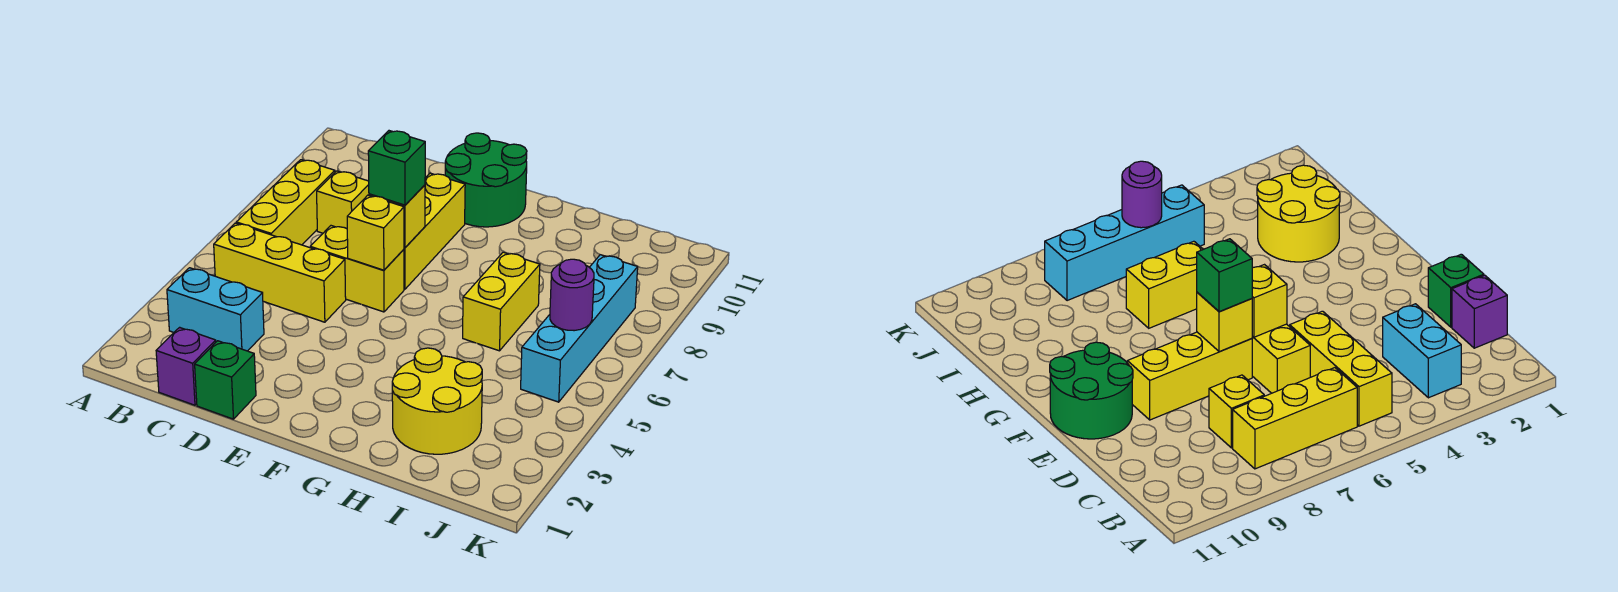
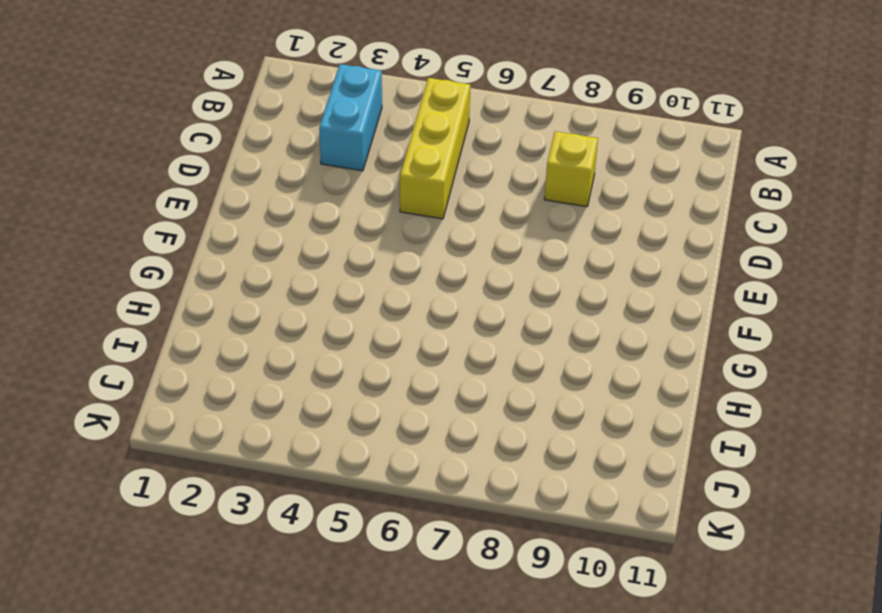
none -> yellow 1x3 brick [236,160,335,245]
none -> purple 1x1 brick [156,327,216,405]
none -> green 1x1 brick [195,341,256,419]

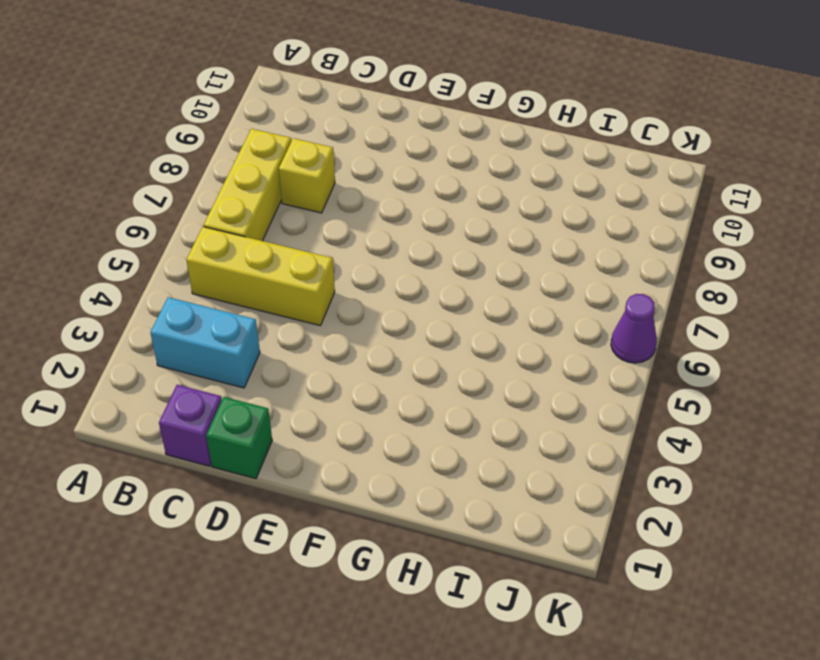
purple 1x1 cone [611,294,657,363] -> none
none -> yellow 1x2 brick [310,226,404,312]
none -> yellow 1x3 brick [404,173,465,289]
none -> green 2x2 round brick [445,133,527,227]

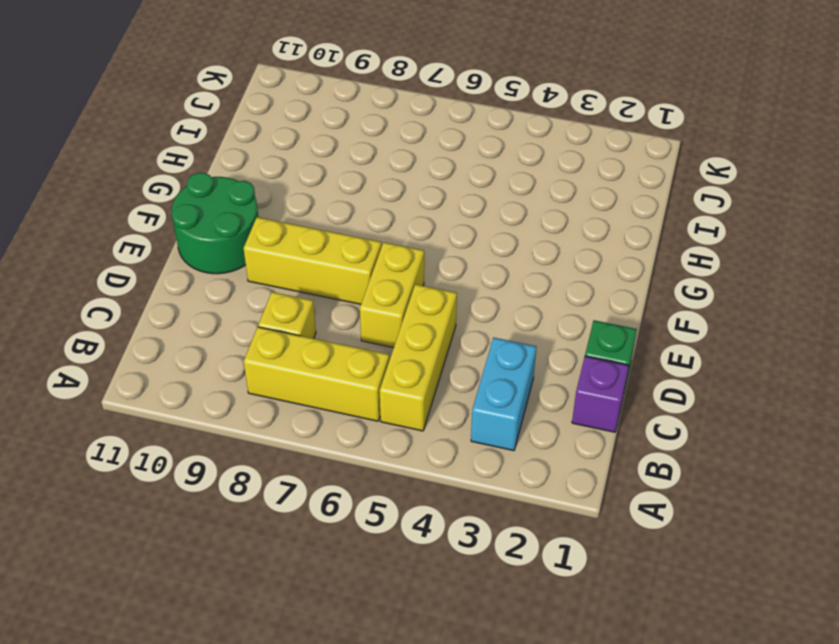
none -> yellow 2x2 round brick [392,348,482,454]
none -> yellow 1x2 brick [463,252,540,351]
none -> cyan 1x4 brick [521,255,638,402]

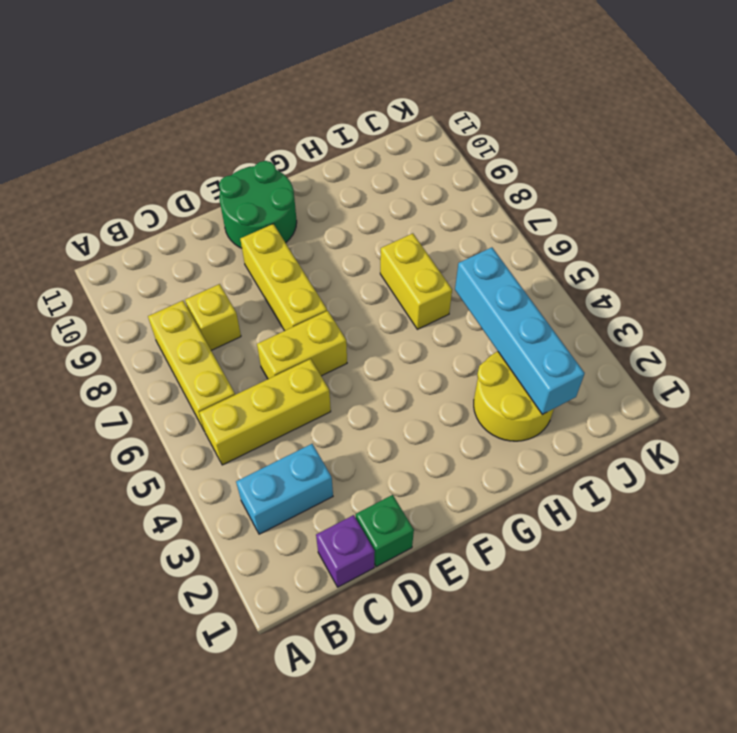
cyan 1x4 brick [455,247,585,414] -> cyan 1x4 brick moved to [521,255,638,402]
none -> yellow 1x1 brick [347,195,404,270]
none -> yellow 1x1 brick [369,185,425,248]
none -> purple 1x1 round brick [550,259,594,331]

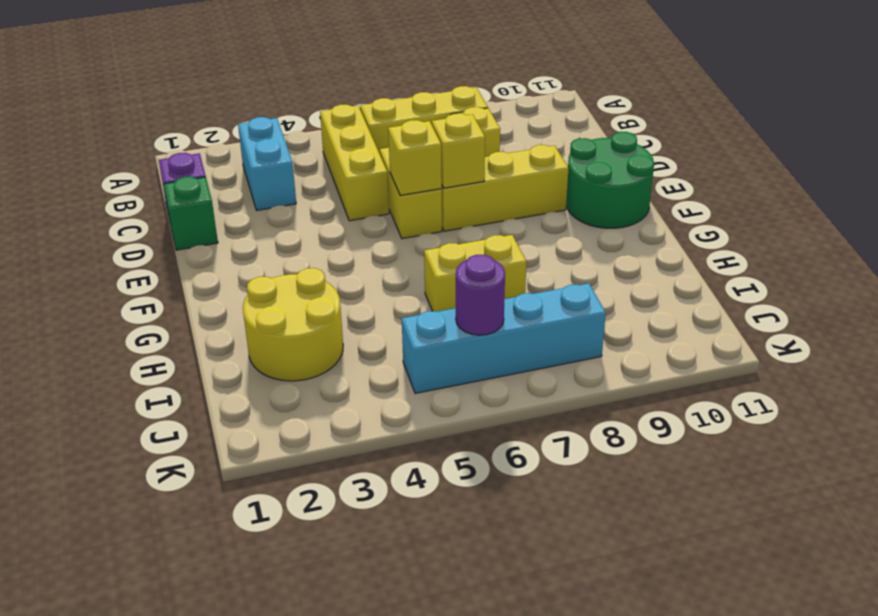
none -> green 1x1 brick [368,131,425,205]

